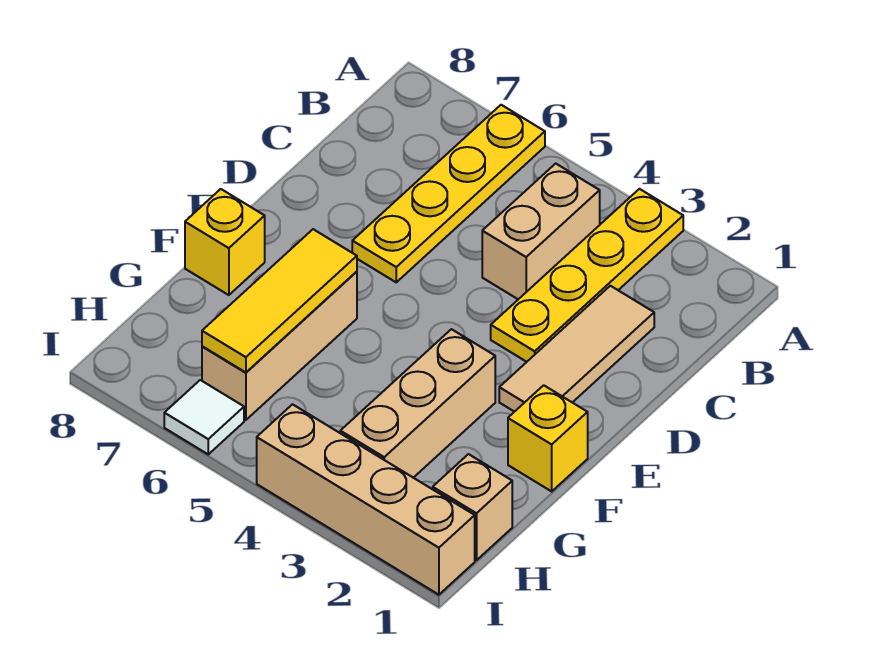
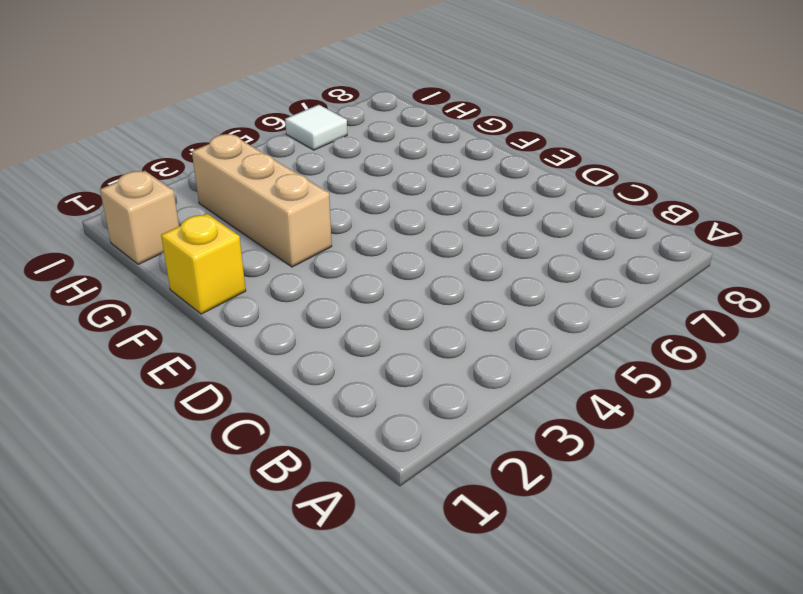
none -> yellow 1x4 plate [491,189,683,362]
none -> yellow 1x4 plate [352,105,545,282]
none -> tan 1x2 brick [482,164,600,299]

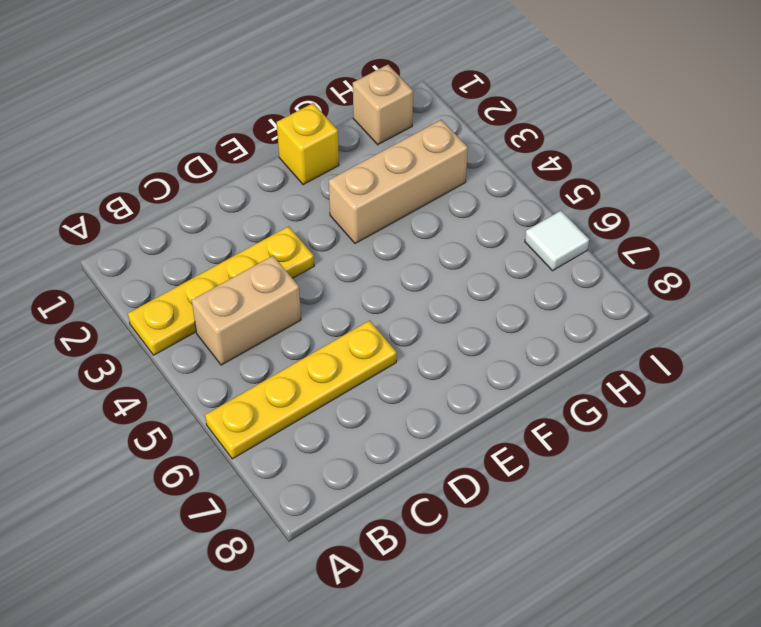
none -> tan 1x3 tile [499,286,654,412]
none -> tan 1x3 brick [202,272,357,420]
none -> yellow 1x1 brick [185,189,265,295]

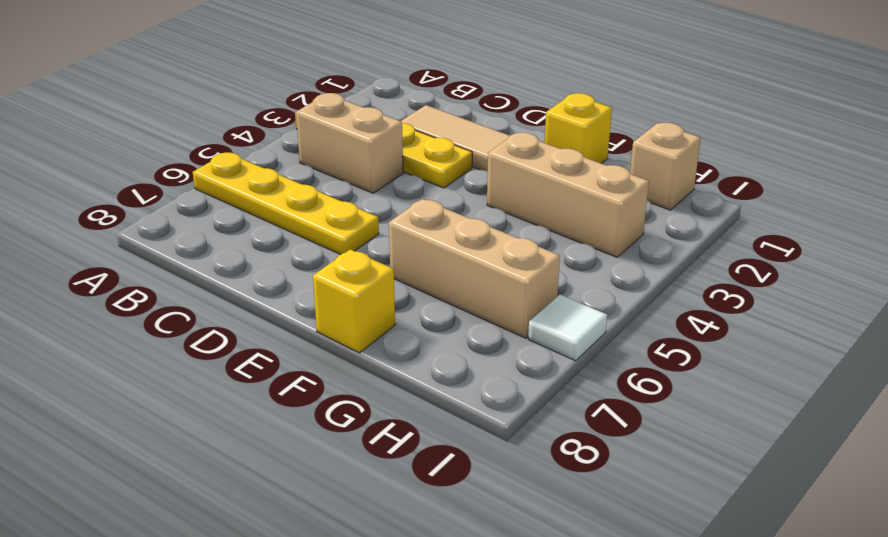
none -> tan 1x4 brick [257,404,475,595]
none -> yellow 1x3 tile [202,229,357,372]

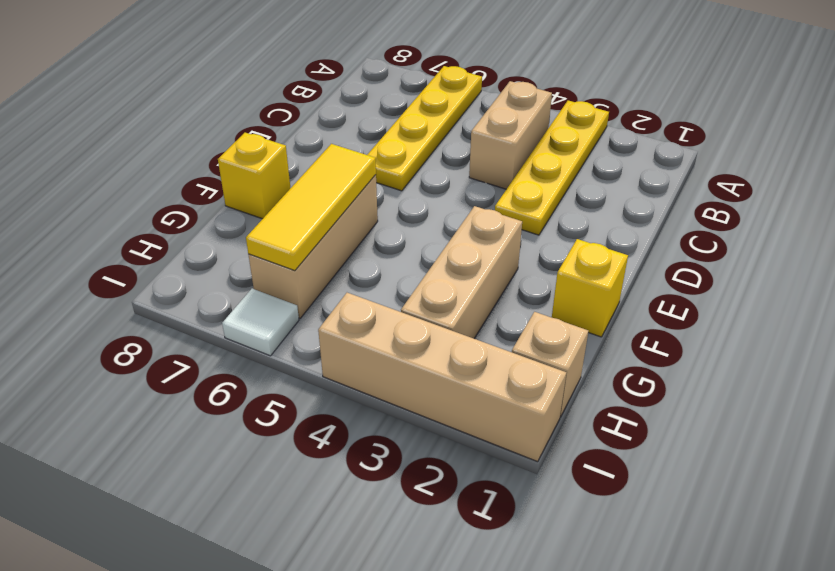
none -> tan 1x3 tile [499,286,654,412]

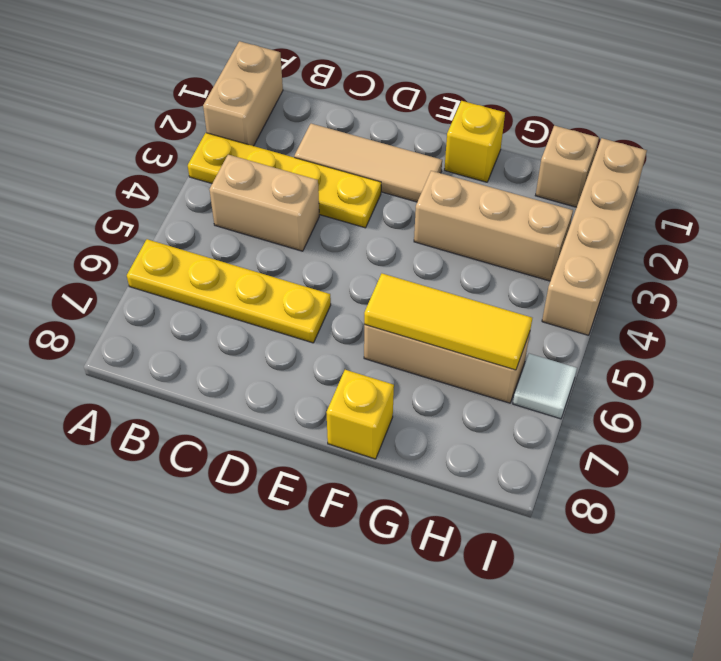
tan 1x2 brick [203,41,283,146] -> none

